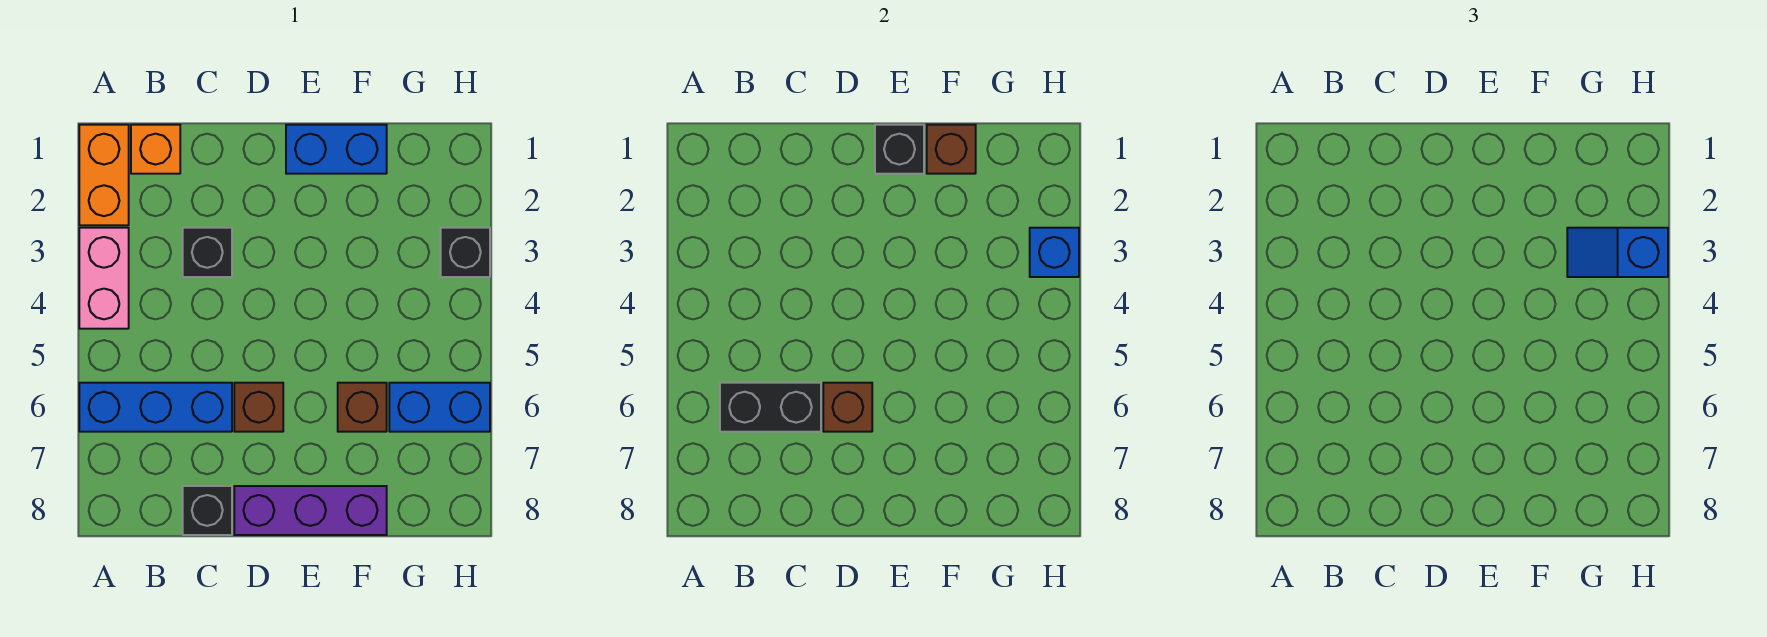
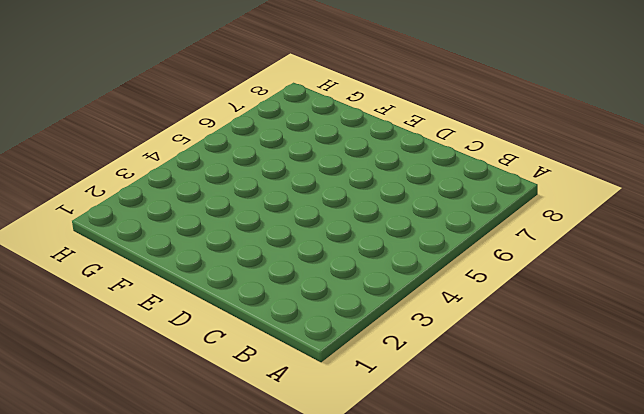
none -> orange 1x2 brick [79,125,129,225]
none -> pink 1x2 brick [79,228,129,329]
none -> blue 1x3 brick [79,383,232,432]

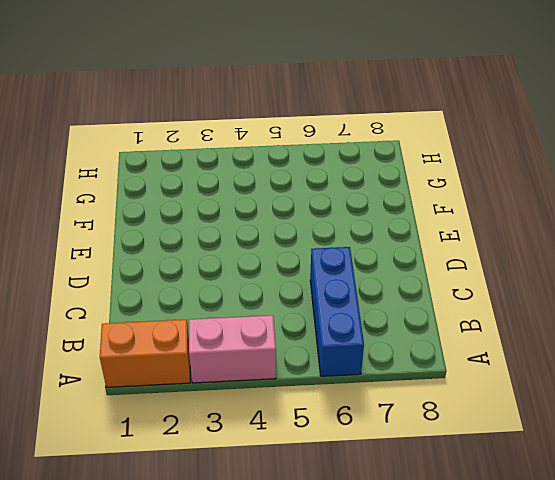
none -> orange 1x1 brick [131,125,180,174]
none -> black 1x1 brick [183,228,232,277]
none -> black 1x1 brick [183,486,232,535]

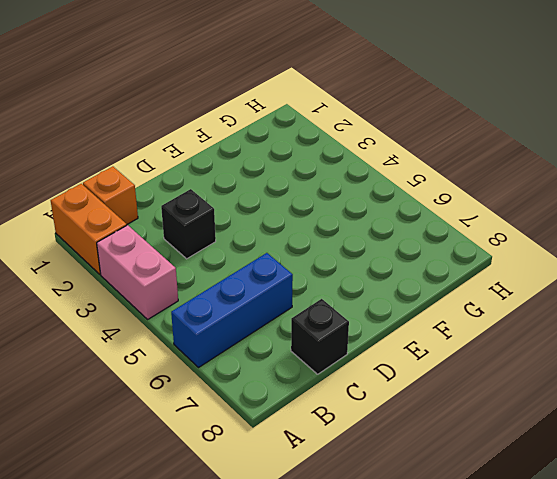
none -> brown 1x1 brick [234,383,283,432]
none -> purple 1x3 brick [234,486,387,535]
none -> blue 1x2 brick [286,125,387,174]

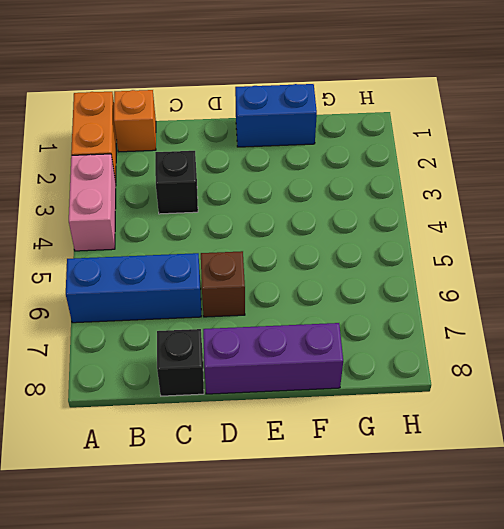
none -> brown 1x1 brick [338,383,387,432]
none -> blue 1x2 brick [389,383,490,432]
none -> black 1x1 brick [441,228,490,277]

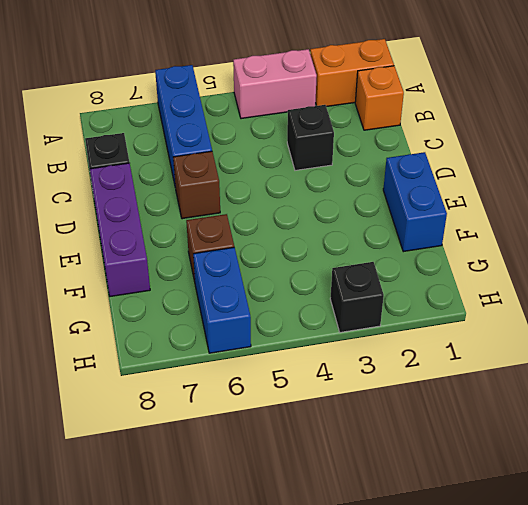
none -> black 1x2 brick [720,383,821,432]
none -> brown 1x1 brick [823,383,872,432]
none -> black 1x1 brick [875,125,924,174]

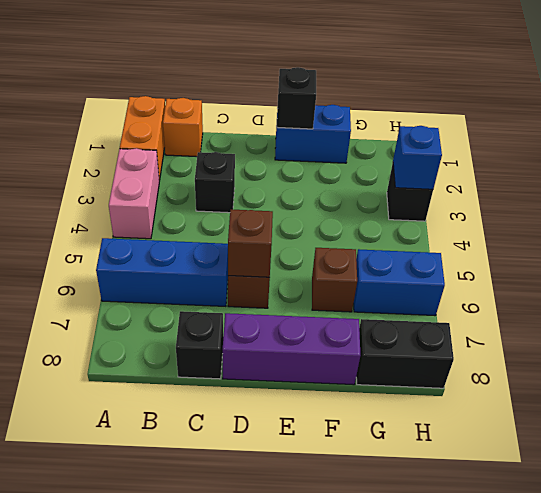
black 1x2 brick [356,319,454,388] -> black 1x2 brick moved to [720,383,821,432]
none -> brown 1x1 brick [927,125,976,174]
none -> blue 1x2 slope [1567,228,1668,277]

